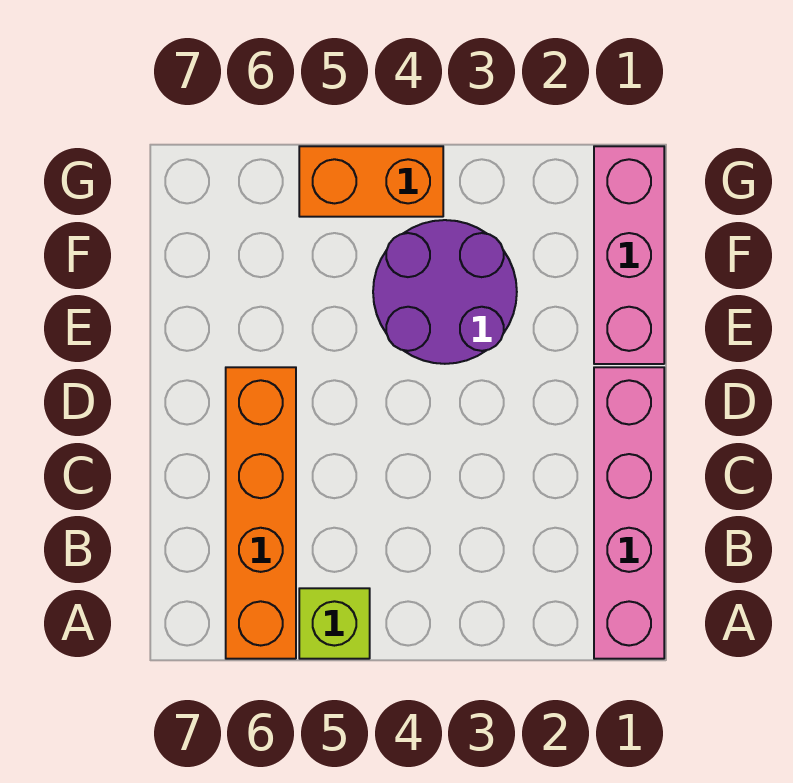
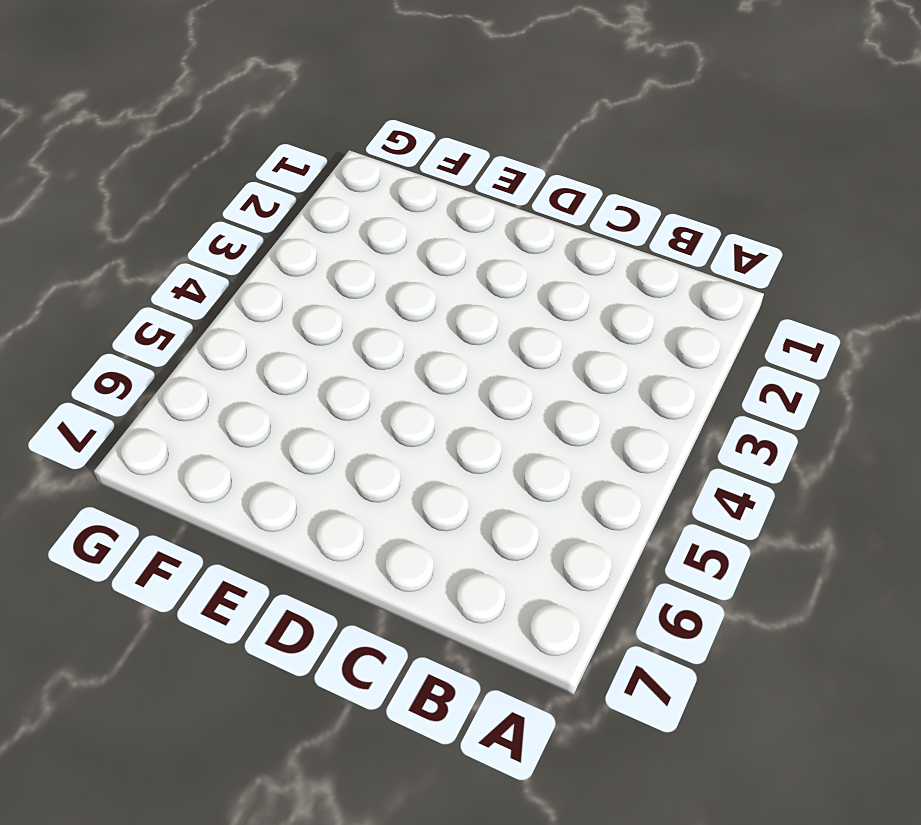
none -> pink 1x4 brick [594,367,664,659]
none -> lime 1x1 brick [299,588,370,659]

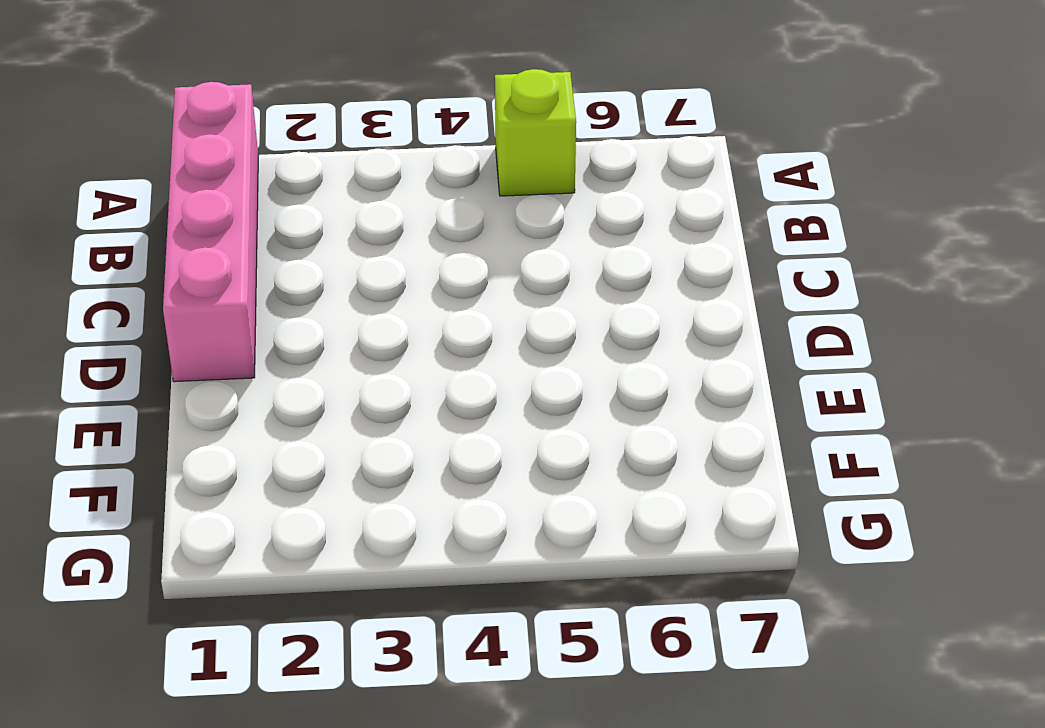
none -> orange 1x4 brick [226,367,296,659]
none -> pink 1x3 brick [594,146,664,364]

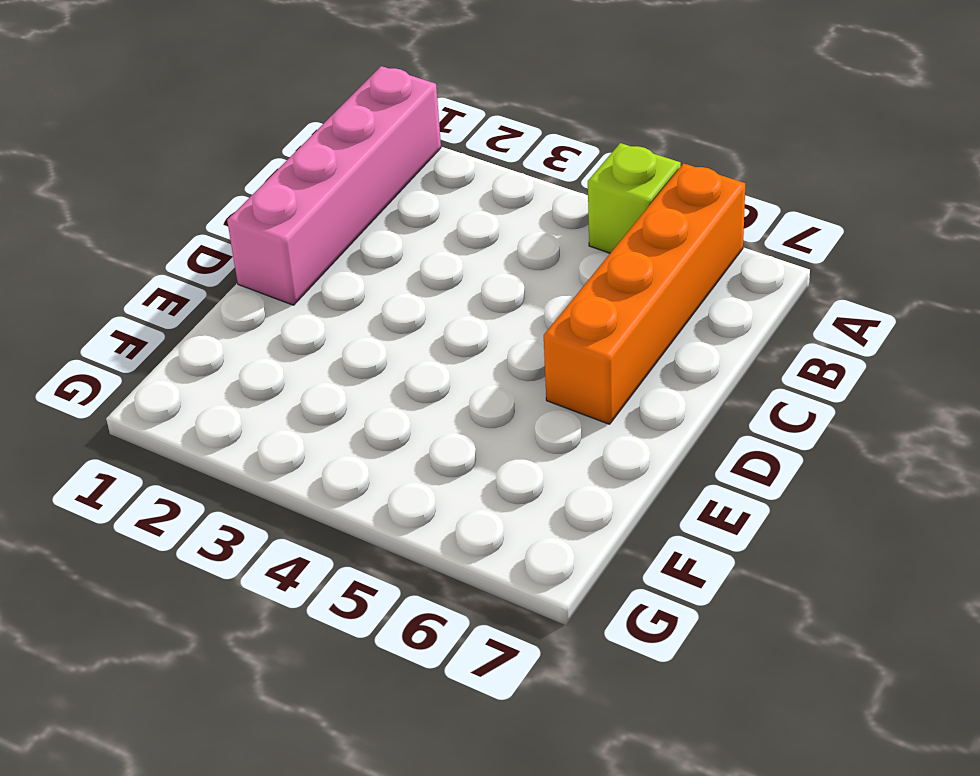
none -> pink 1x3 brick [594,146,664,364]
none -> purple 2x2 round brick [373,220,517,364]

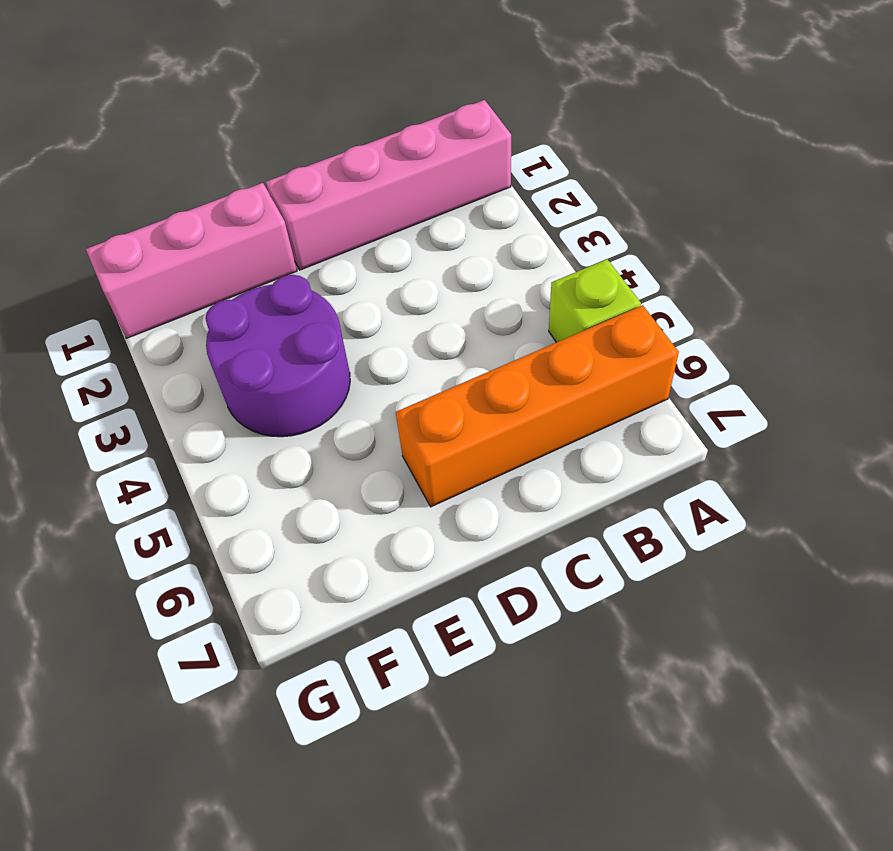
none -> orange 1x2 brick [299,146,443,217]

